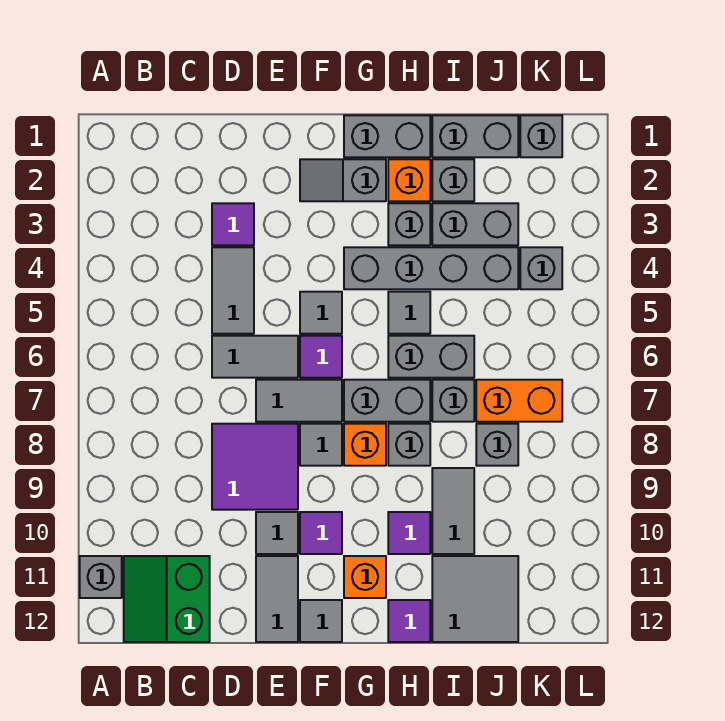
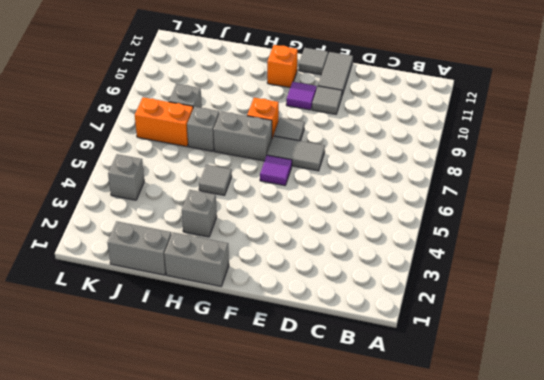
none -> grey 1x1 brick [80,556,122,598]
none -> green 2x2 slope [124,556,210,642]
none -> purple 1x1 tile [212,203,254,245]
none -> grey 1x2 tile [212,247,254,334]

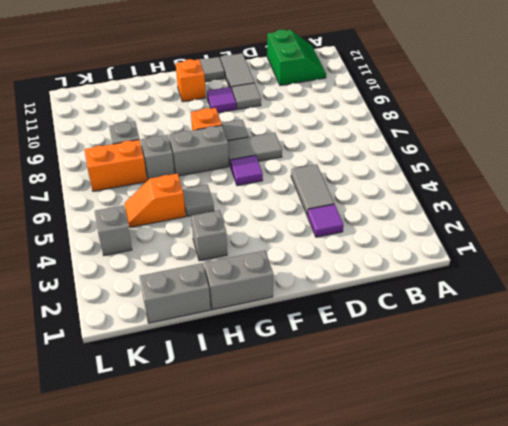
orange 1x2 slope [124,173,186,228] -> none
none -> grey 1x1 brick [80,556,122,598]
none -> grey 1x2 tile [212,336,298,378]
none -> purple 2x2 tile [212,424,298,510]
none -> grey 1x2 slope [300,159,386,201]

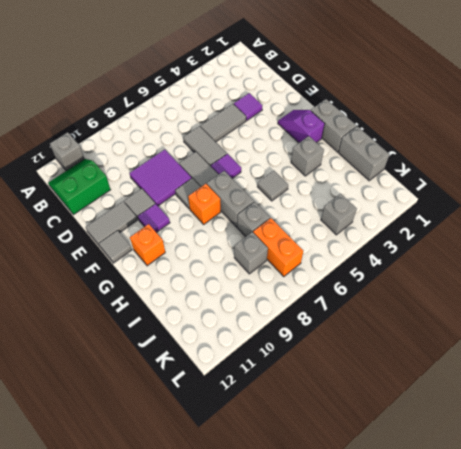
purple 1x2 slope [278,110,325,143] -> grey 1x2 slope [300,159,386,201]
none -> grey 1x1 tile [300,292,342,334]
none -> grey 1x4 brick [344,247,518,289]
none -> orange 1x1 brick [388,159,430,201]
none -> grey 1x2 brick [388,336,474,378]

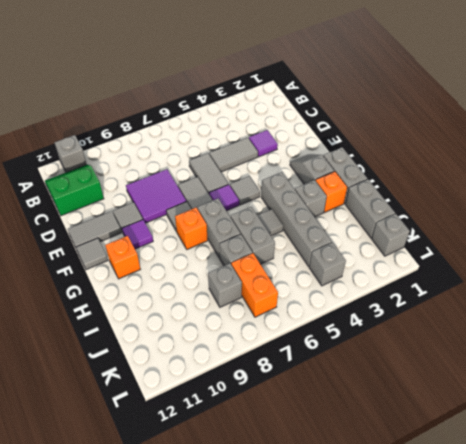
none -> grey 1x1 brick [388,424,430,466]
none -> purple 1x1 tile [388,512,430,554]
none -> purple 1x1 tile [388,600,430,642]
none -> grey 1x1 brick [432,159,474,201]

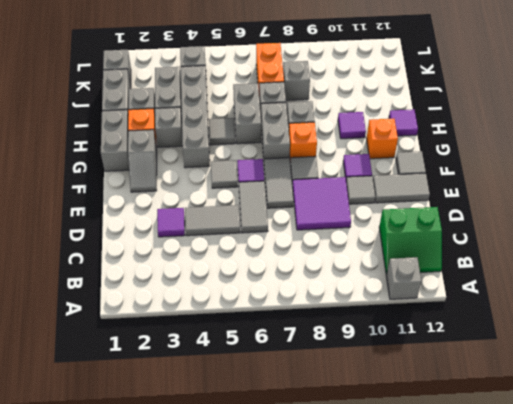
none -> grey 1x2 tile [432,468,474,554]
none -> grey 2x2 tile [432,556,518,642]

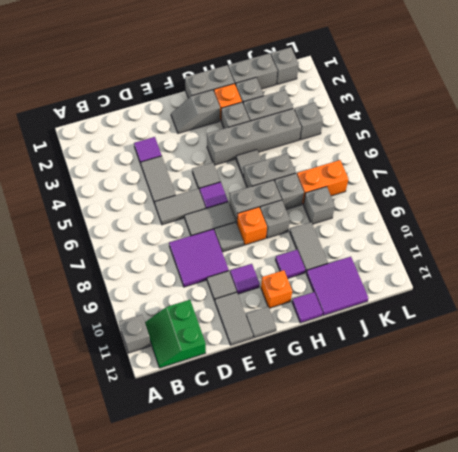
purple 2x2 tile [306,257,368,316] -> grey 2x2 tile [432,556,518,642]

